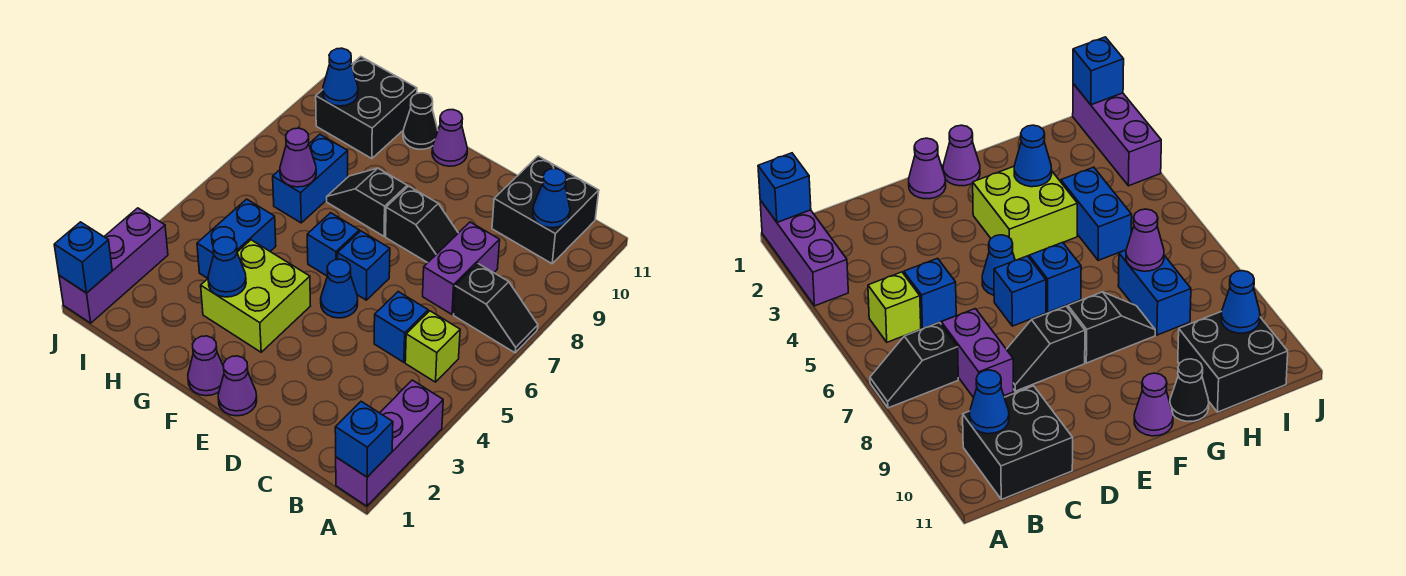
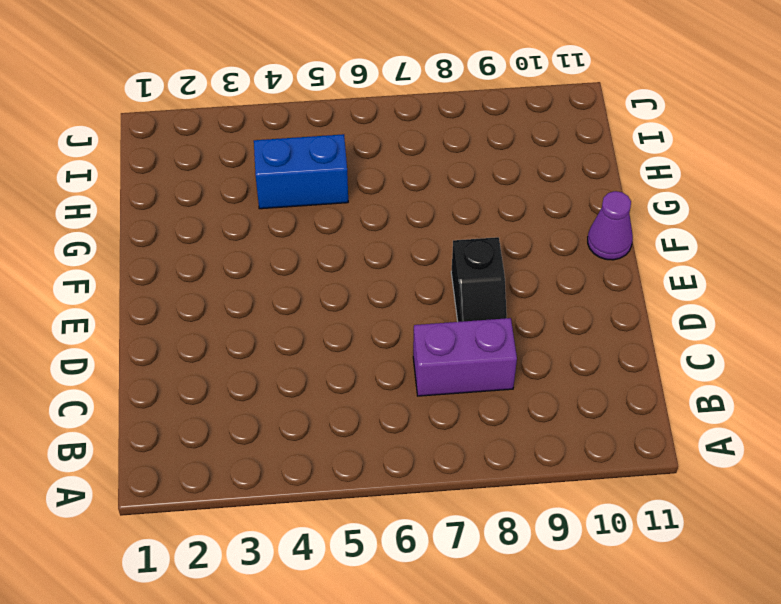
none -> purple 1x3 brick [336,380,443,506]
none -> black 1x2 slope [454,264,538,353]
none -> lime 1x1 brick [405,311,460,382]

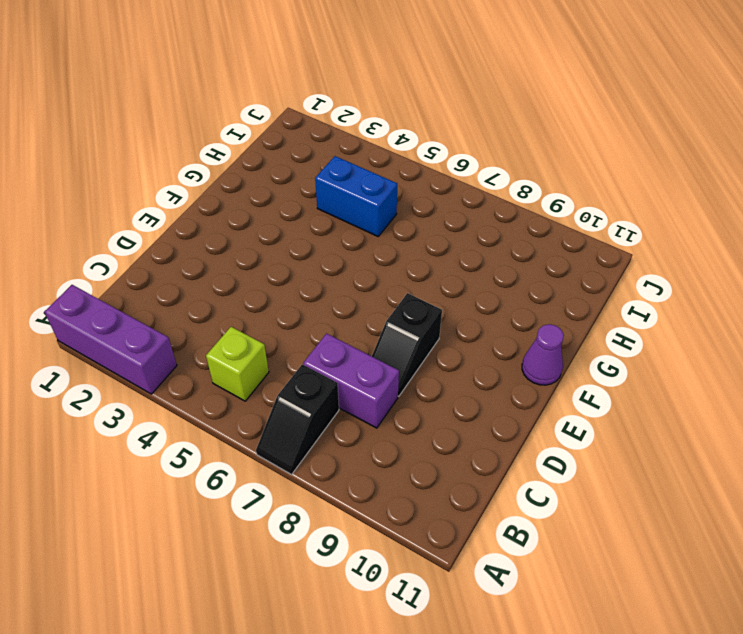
none -> black 2x2 brick [492,156,599,264]
none -> blue 1x1 brick [374,292,428,362]
none -> purple 1x1 cone [218,356,257,416]

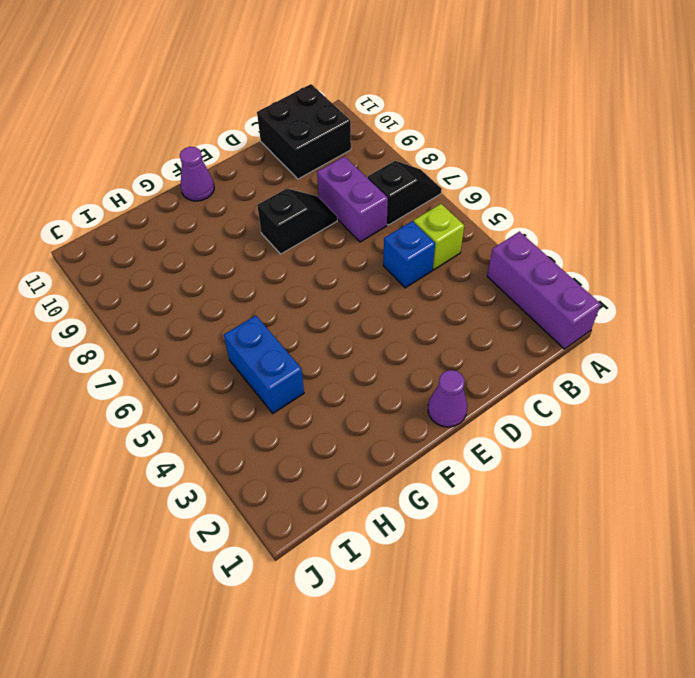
none -> blue 1x1 cone [321,259,358,318]
none -> blue 1x1 brick [337,231,390,300]
none -> purple 1x1 cone [188,336,224,396]

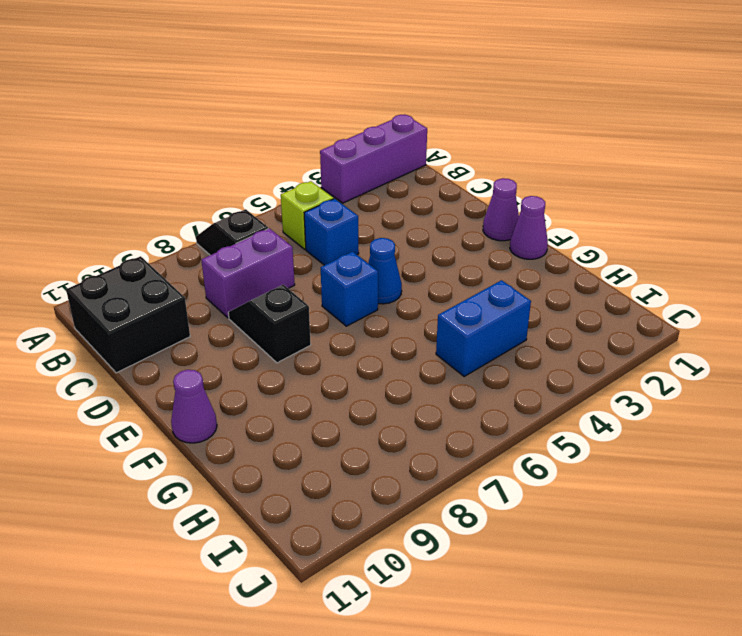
none -> lime 2x2 brick [201,240,310,352]
none -> blue 1x1 brick [307,213,359,276]
none -> black 1x2 slope [327,168,407,236]

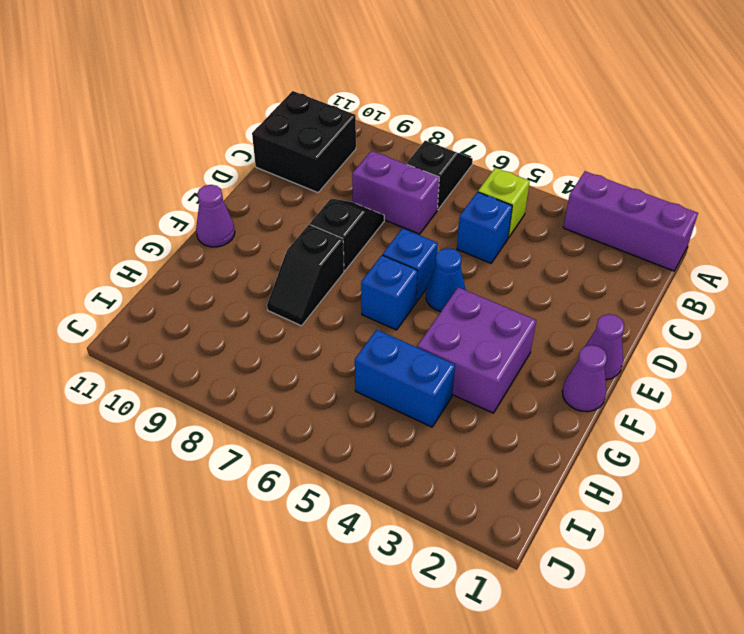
purple 2x2 brick [417,287,536,413] -> lime 2x2 brick [201,240,310,352]
none -> black 1x1 cone [403,93,438,149]
none -> blue 1x2 brick [273,134,348,223]
none -> black 2x2 brick [316,57,417,159]

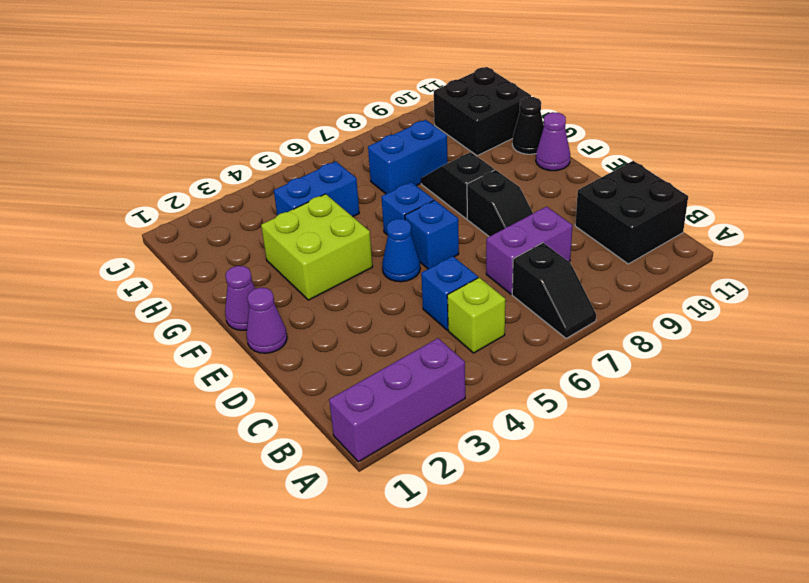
none -> purple 1x3 brick [59,208,168,323]
none -> blue 1x1 brick [335,402,393,477]
none -> blue 1x1 cone [533,169,570,228]

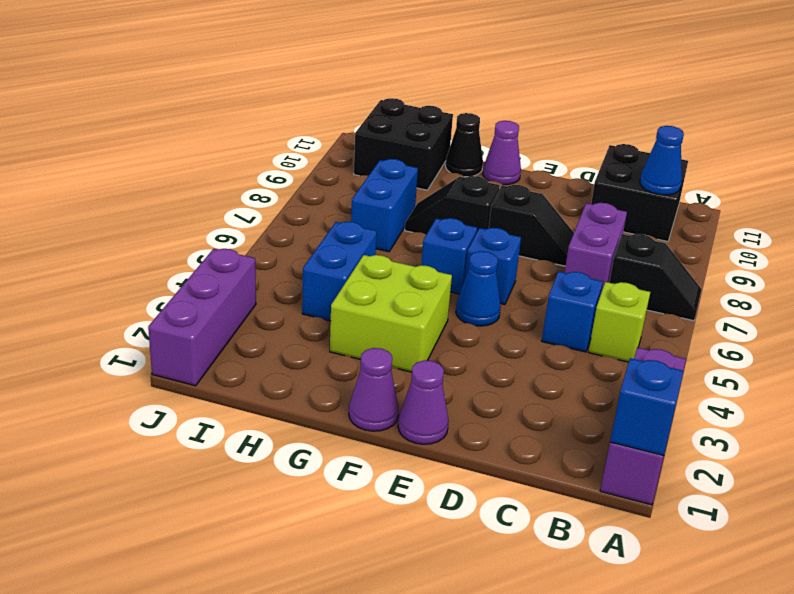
none -> blue 1x1 cone [208,237,246,297]
none -> purple 1x1 cone [280,128,316,187]
none -> blue 1x1 cone [323,48,358,106]

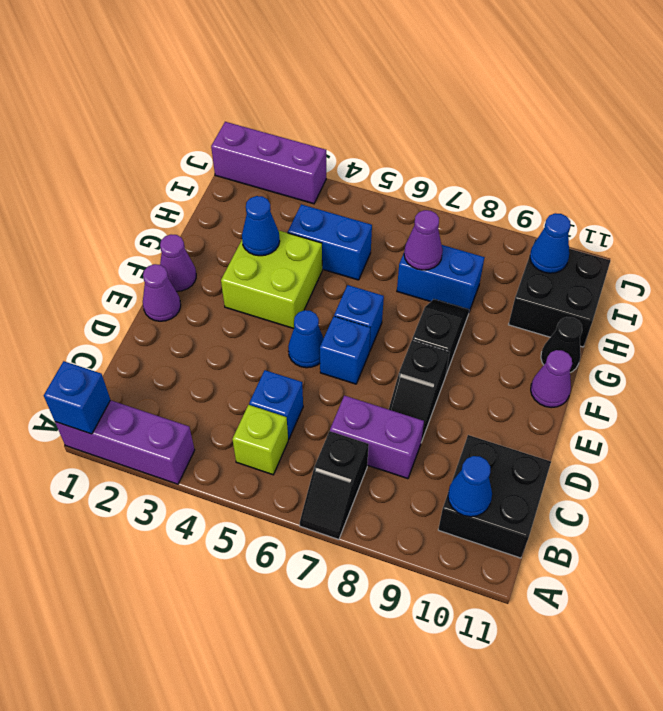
none -> blue 1x1 brick [54,222,112,293]

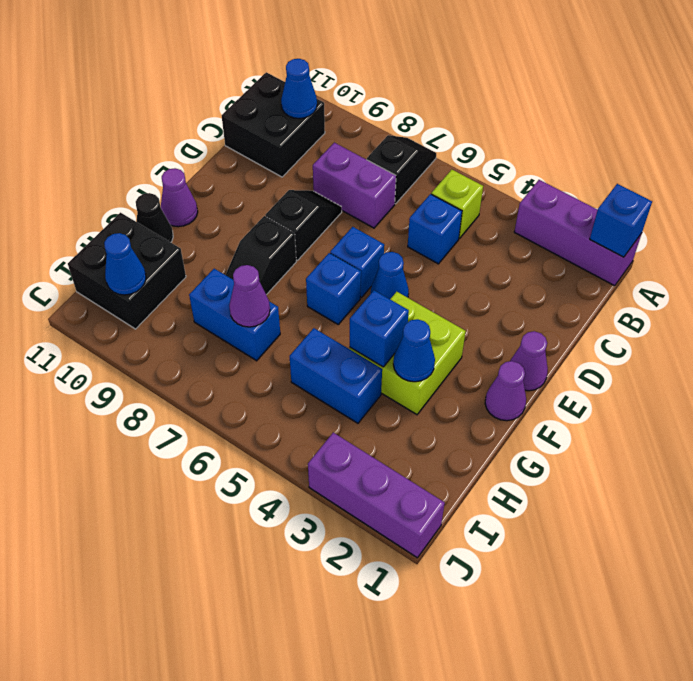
blue 1x1 brick [350,290,409,367] -> blue 1x1 brick moved to [54,222,112,293]

